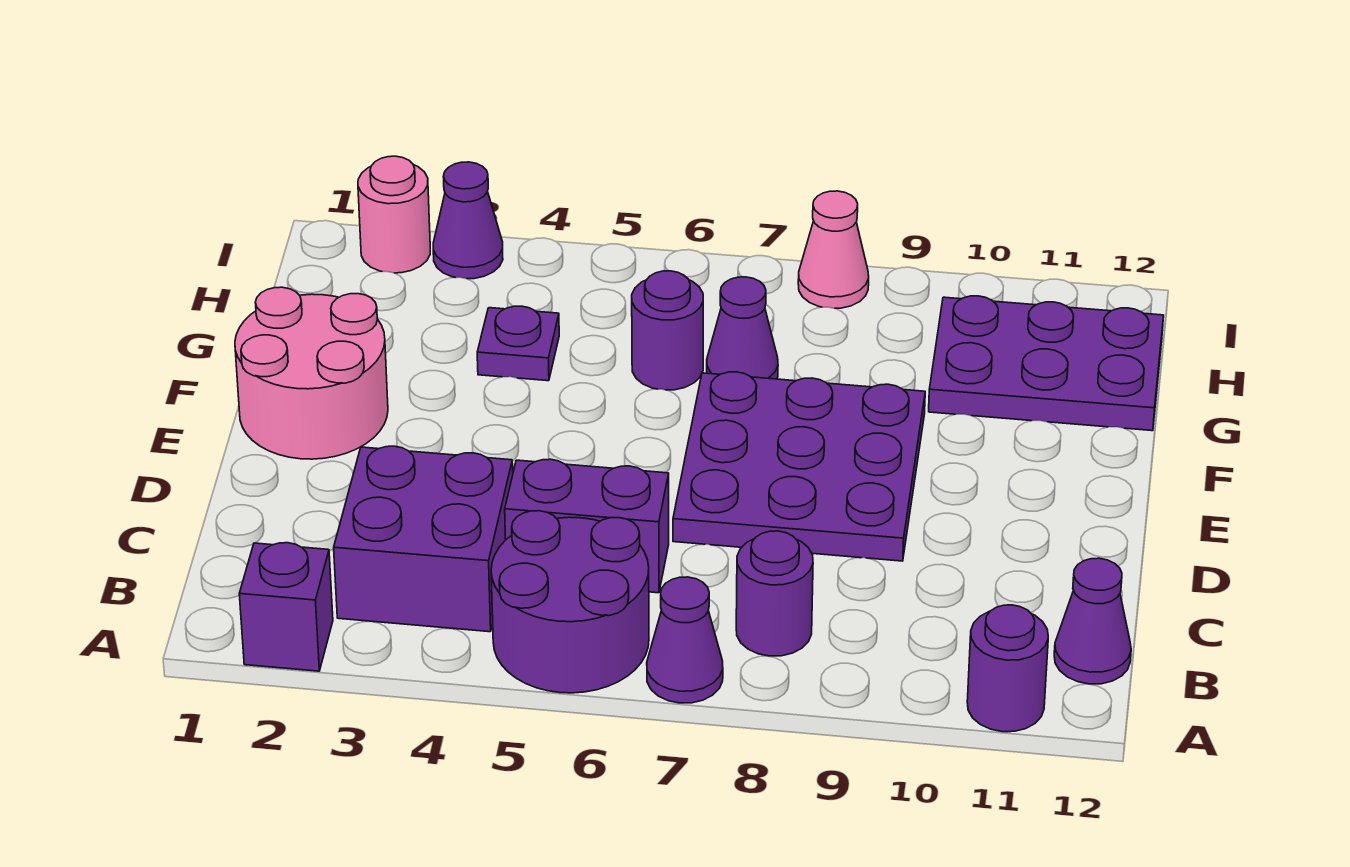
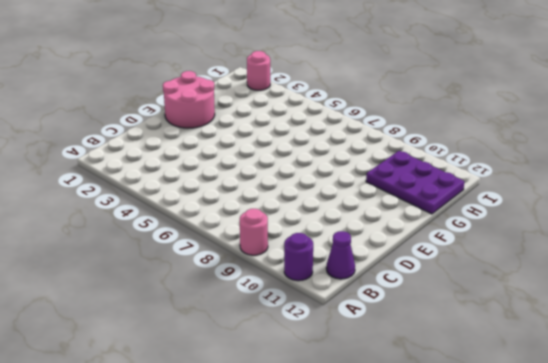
pink 1x1 round brick [240,209,268,255] -> none
none -> purple 1x1 brick [239,543,333,671]
none -> purple 2x2 round brick [491,511,649,693]
none -> purple 1x1 cone [647,577,723,703]

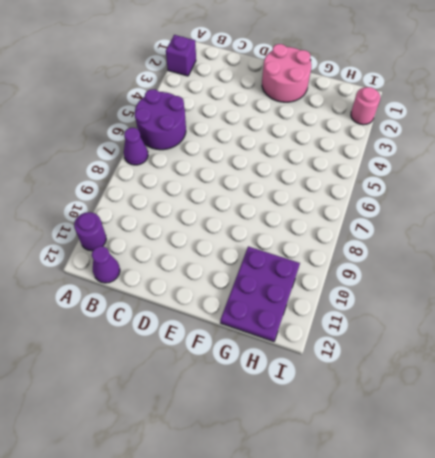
none -> purple 2x2 brick [334,446,513,632]
none -> purple 1x1 round brick [736,531,813,656]
none -> purple 1x2 brick [505,459,669,593]

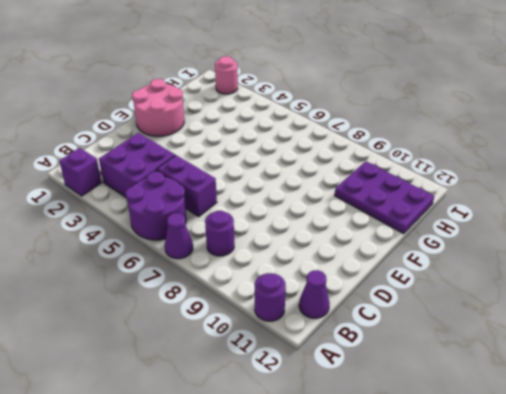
none -> purple 3x3 plate [673,372,925,561]
none -> purple 1x1 plate [477,306,559,381]
none -> purple 1x1 round brick [632,271,703,390]

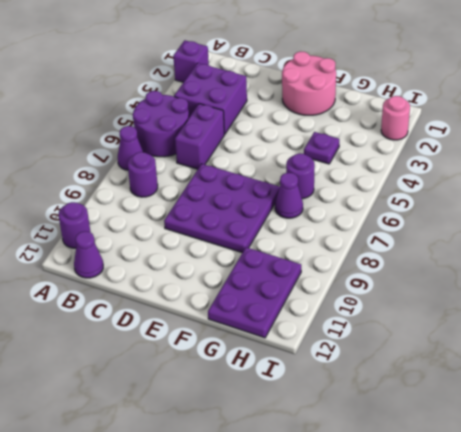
none -> purple 1x1 cone [433,162,503,279]
none -> pink 1x1 cone [798,191,869,308]

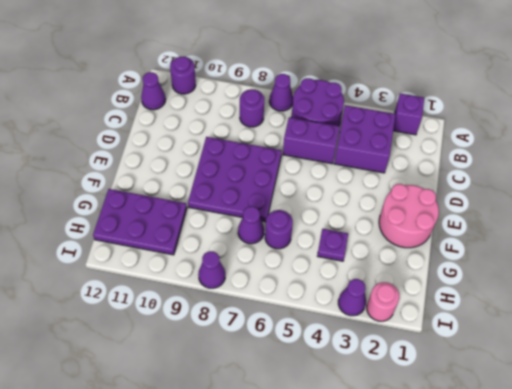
purple 1x1 cone [198,251,225,288] -> pink 1x1 cone [798,191,869,308]

